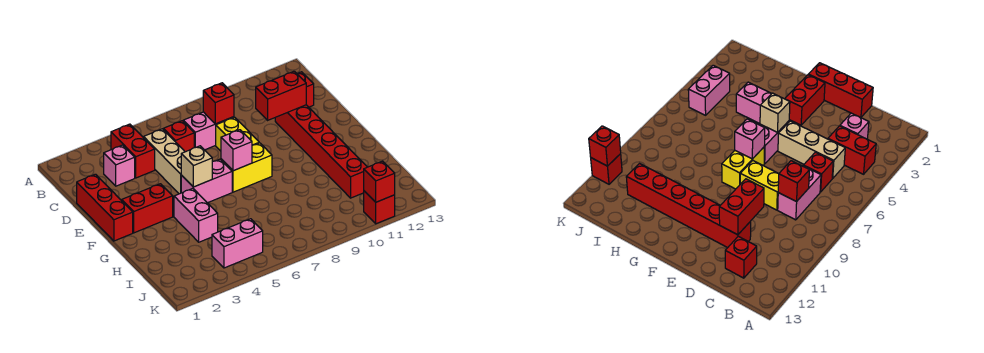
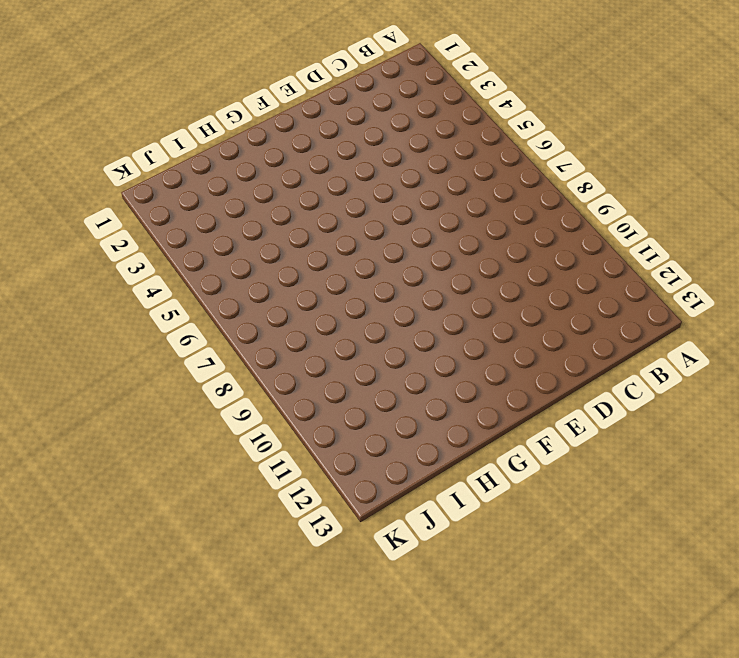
none -> red 1x2 brick [111,124,155,178]
none -> pink 1x1 brick [104,145,135,186]
none -> tan 1x3 brick [144,129,185,194]

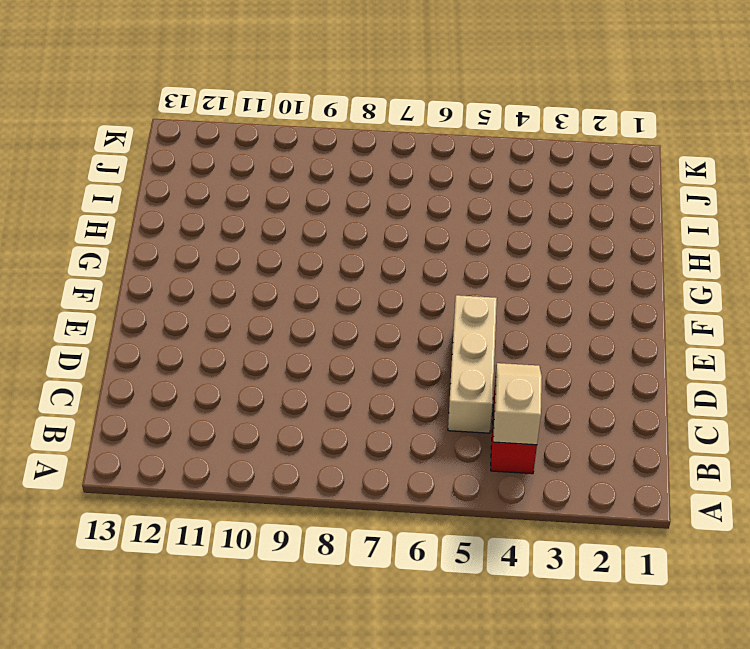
tan 1x2 slope [493,363,542,445] -> none
none -> pink 1x1 brick [104,145,135,186]
none -> red 1x1 brick [163,121,194,152]
none -> pink 1x2 brick [183,112,234,150]

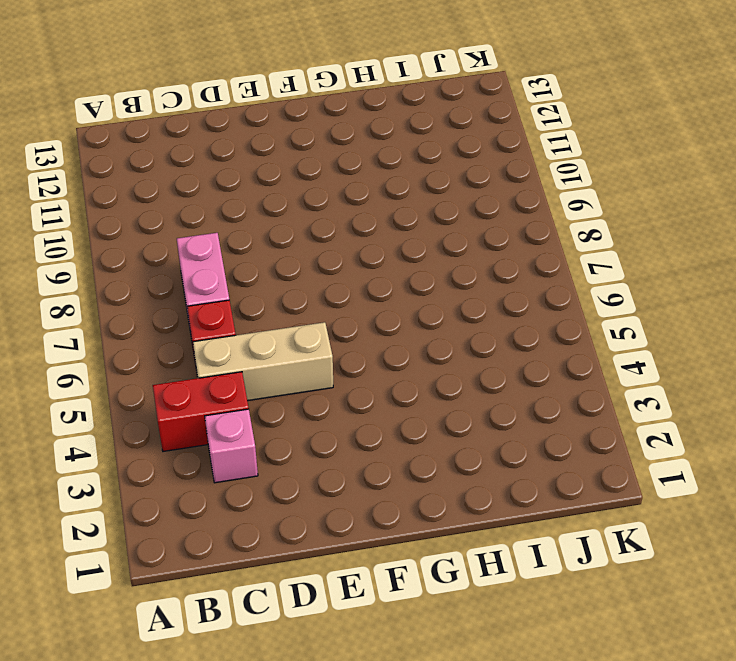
none -> red 1x1 brick [297,72,314,107]
none -> red 1x3 brick [77,174,133,241]
none -> yellow 1x2 brick [216,117,259,151]

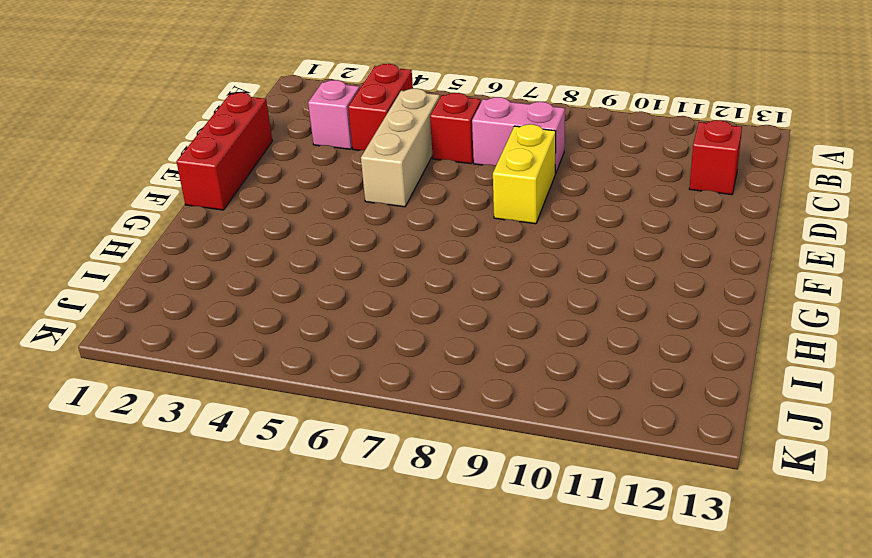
none -> red 1x6 brick [275,105,367,198]
none -> red 1x2 brick [122,184,173,233]
none -> pink 1x2 brick [181,159,232,203]

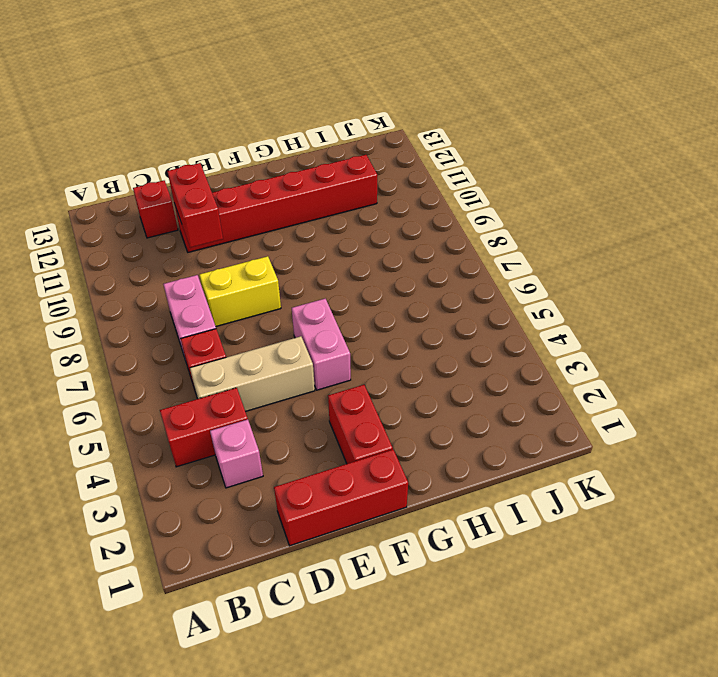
none -> yellow 1x2 brick [221,143,272,192]
none -> pink 1x2 brick [174,188,218,242]
none -> pink 1x2 brick [212,219,263,268]

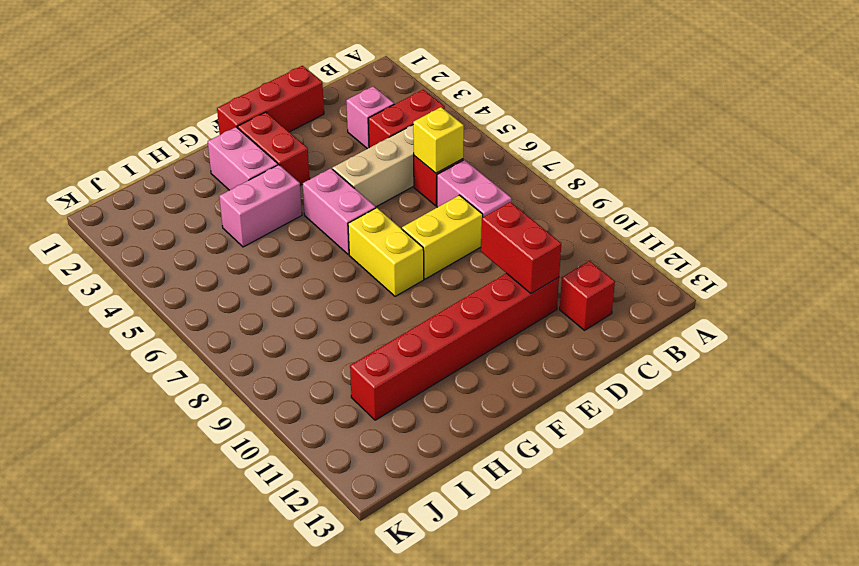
yellow 1x1 brick [413,107,464,173] -> none
pink 1x2 brick [208,127,278,190] -> pink 1x2 brick moved to [212,219,263,268]
none -> red 1x1 brick [364,191,395,224]
none -> red 1x1 brick [203,83,234,124]
none -> tan 1x1 brick [181,146,212,187]

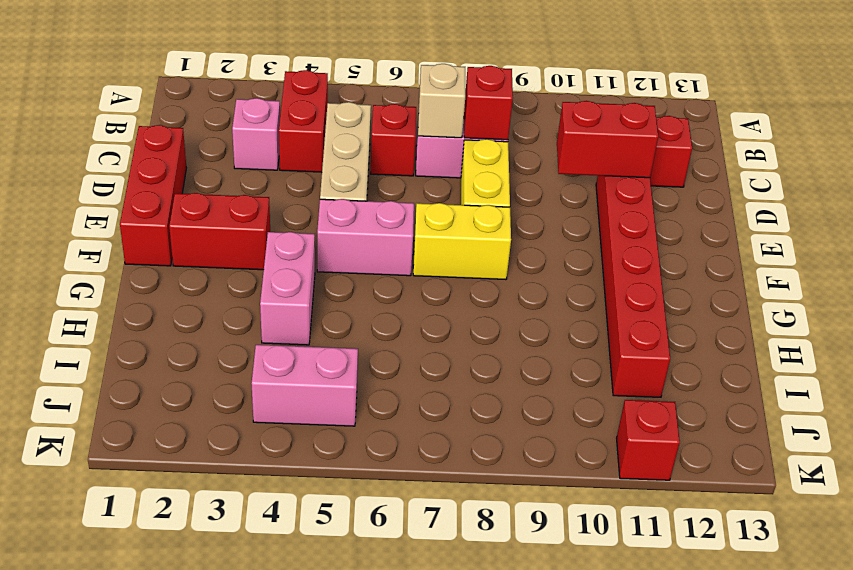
tan 1x1 brick [418,64,465,138] -> tan 1x1 brick moved to [181,146,212,187]
none -> pink 1x1 brick [221,130,252,171]
none -> red 1x1 brick [364,161,395,202]

